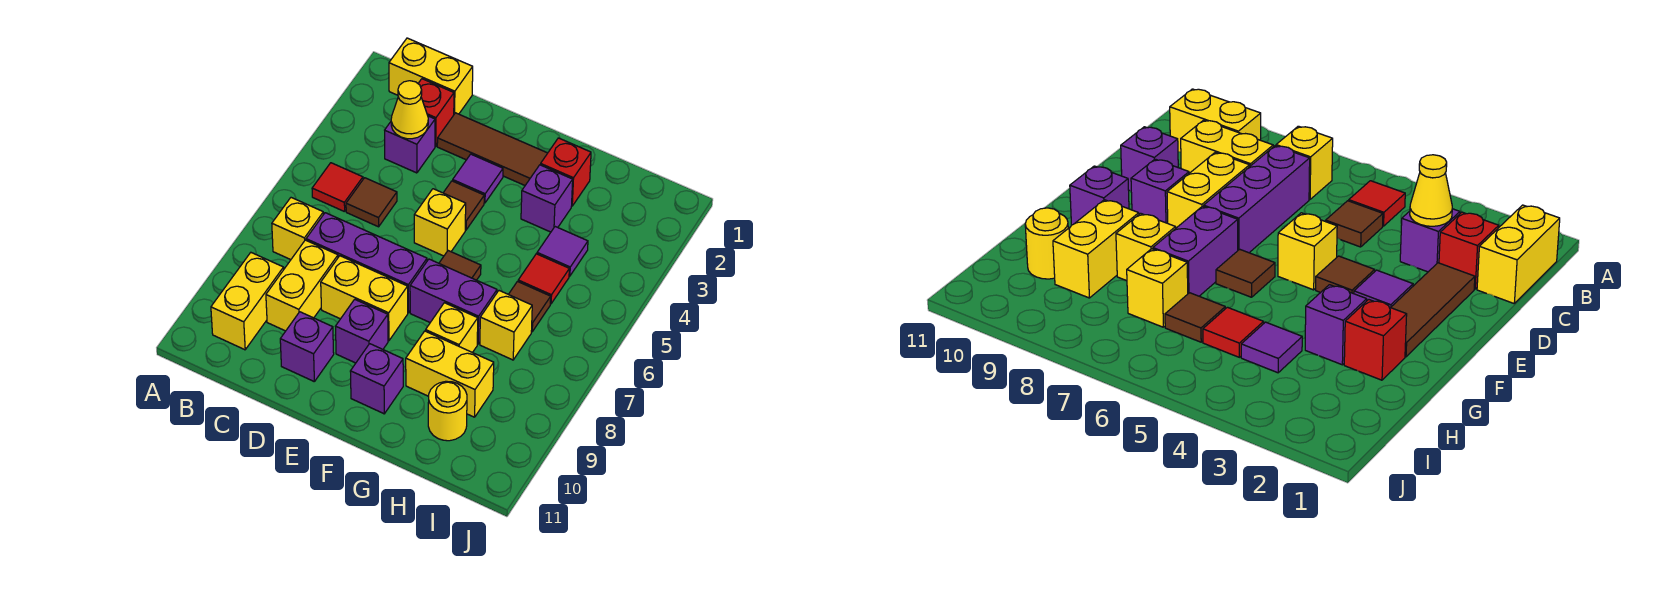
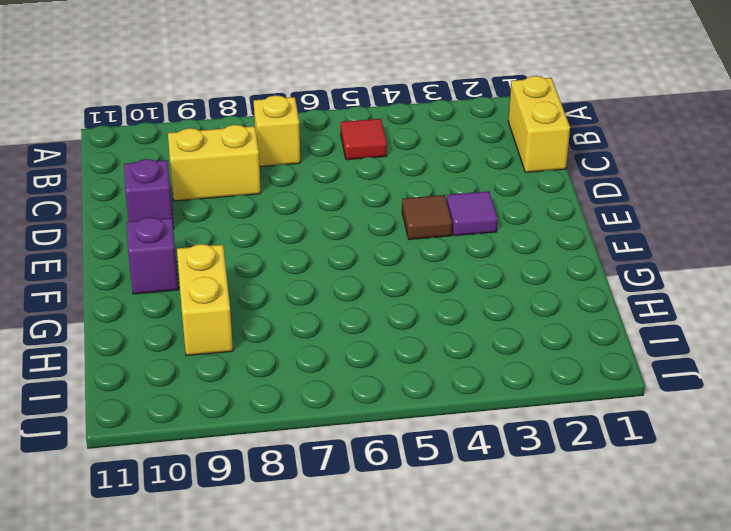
none -> yellow 1x2 brick [211,253,284,350]
none -> red 1x1 brick [418,79,454,146]
none -> purple 1x1 brick [385,116,435,173]

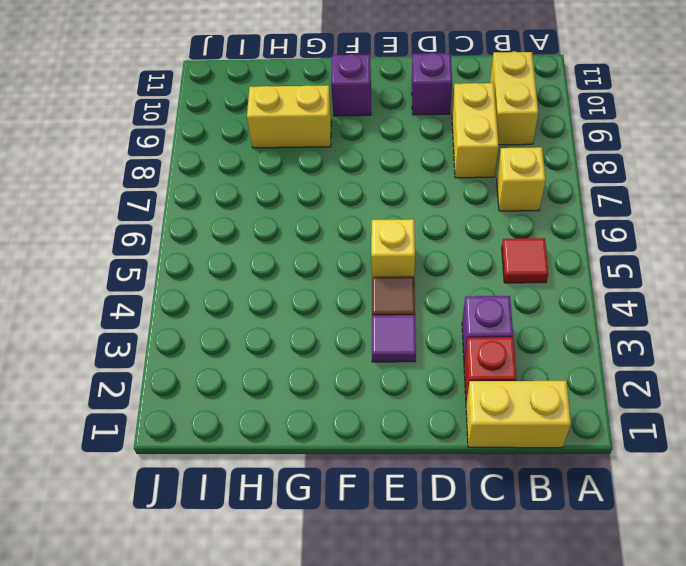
none -> brown 1x1 tile [346,178,397,227]
none -> purple 1x3 brick [306,213,427,313]
none -> brown 1x3 tile [437,113,547,185]

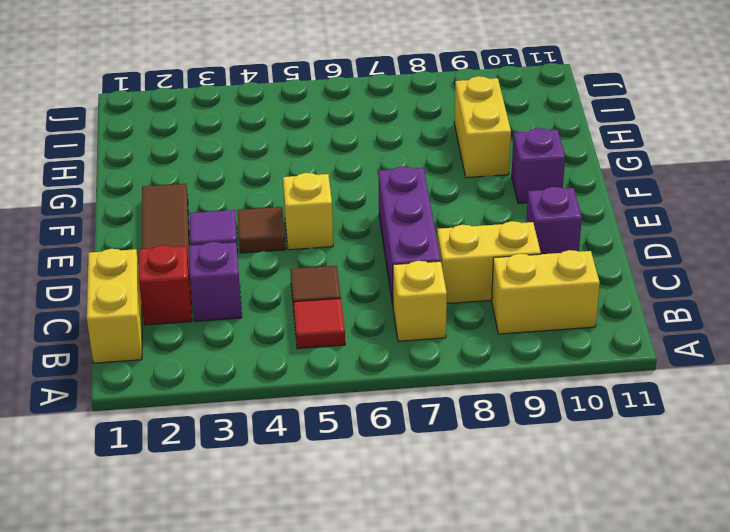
none -> yellow 1x2 brick [321,256,408,341]
none -> purple 1x1 brick [335,299,388,363]
none -> brown 1x1 tile [439,251,481,280]

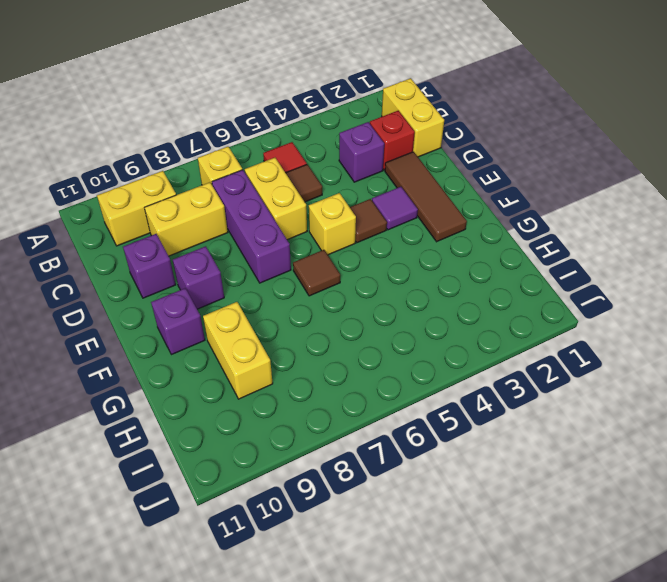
yellow 1x2 brick [245,158,307,240] -> yellow 1x2 brick moved to [321,256,408,341]
none -> purple 1x2 brick [410,259,497,344]
none -> red 1x1 brick [541,138,591,206]
none -> purple 1x1 brick [521,165,573,232]

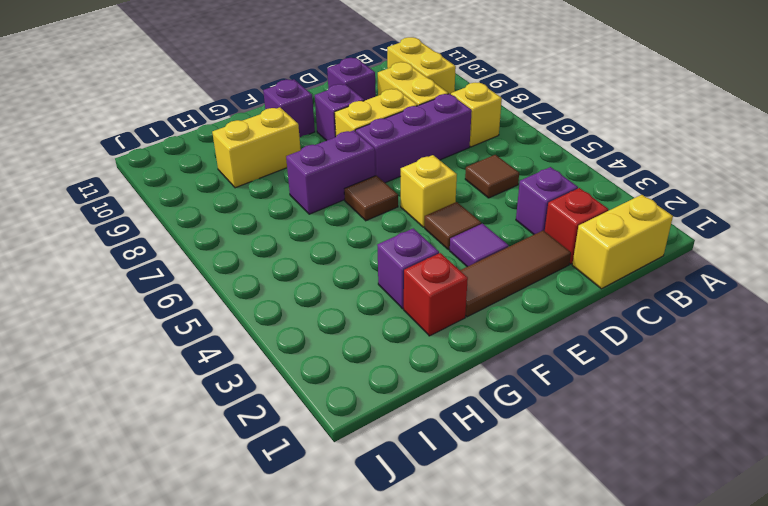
none -> red 1x1 tile [312,163,363,212]
none -> yellow 1x1 brick [426,303,478,353]
none -> purple 1x1 tile [537,227,588,276]

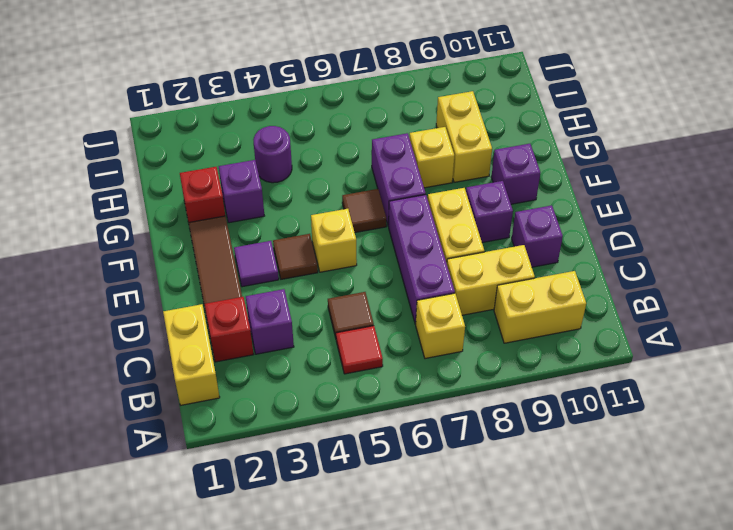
purple 1x1 round brick [253,126,292,183] -> purple 1x1 tile [537,227,588,276]
none -> red 1x1 tile [518,254,569,304]
none -> brown 1x1 tile [509,282,551,332]
none -> yellow 1x1 brick [480,291,532,360]

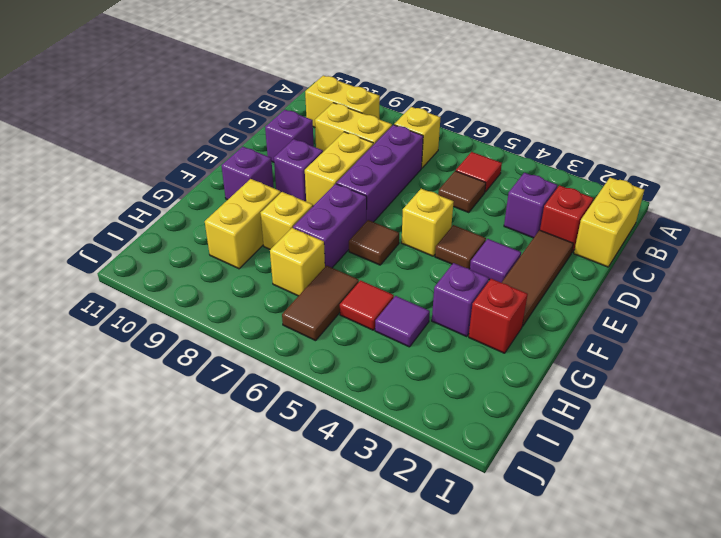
brown 1x2 tile [282,266,359,341] -> brown 1x1 tile [509,282,551,332]
none -> yellow 1x1 round brick [428,381,467,441]
none -> yellow 1x1 cone [391,81,428,139]

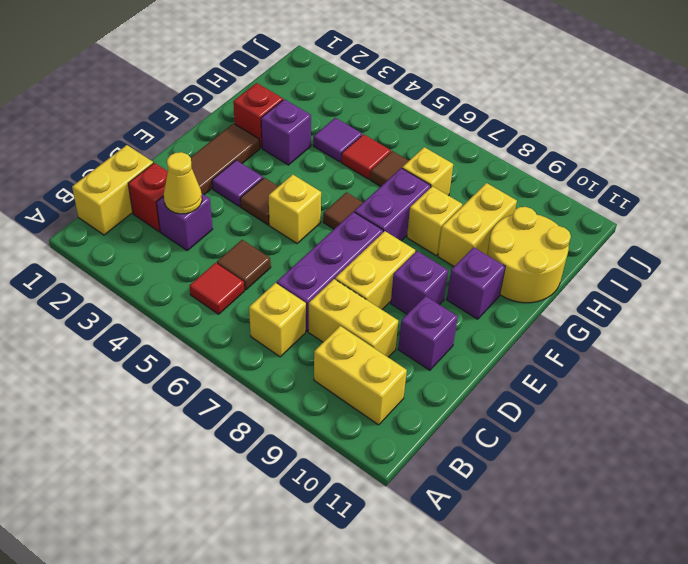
yellow 2x2 round brick [487,207,571,303] -> yellow 1x1 round brick [428,381,467,441]

